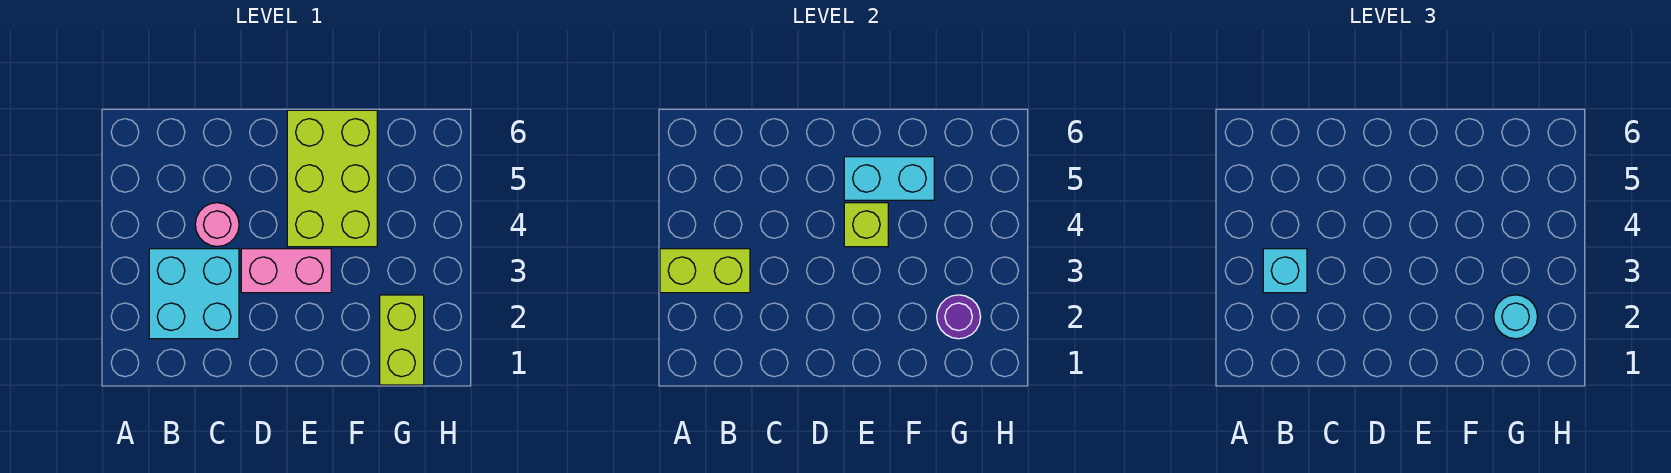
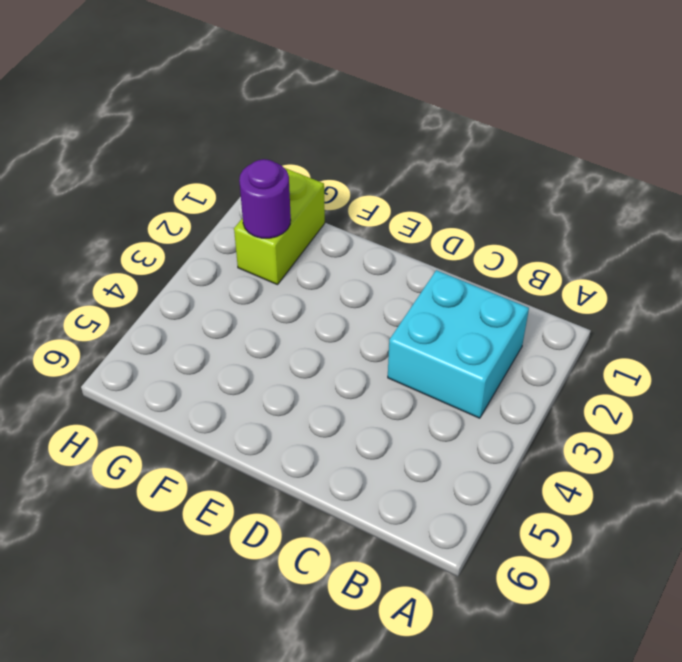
none -> pink 1x1 round brick [195,203,239,247]
none -> pink 1x2 brick [241,249,331,293]

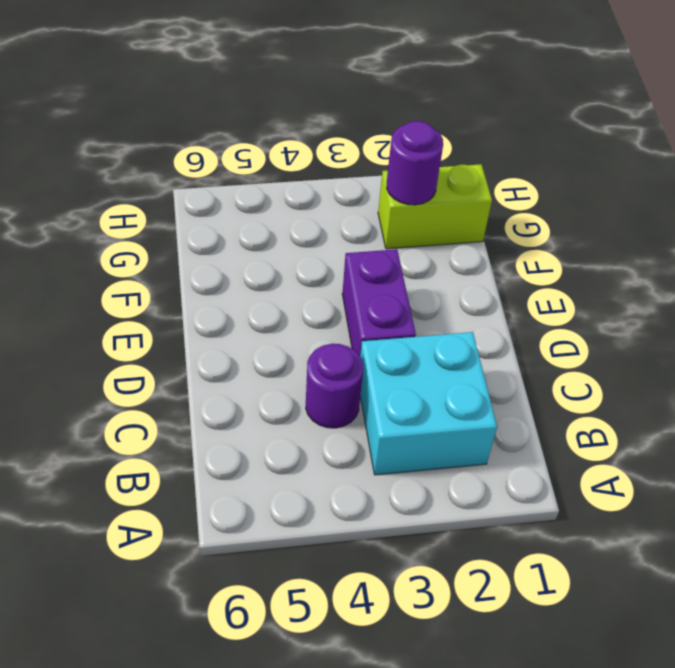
purple 1x1 round brick [306,344,363,428] -> pink 1x1 round brick [195,203,239,247]
purple 1x2 brick [342,249,416,356] -> pink 1x2 brick [241,249,331,293]
none -> lime 2x3 brick [287,110,377,247]
none -> lime 1x2 brick [660,249,750,293]

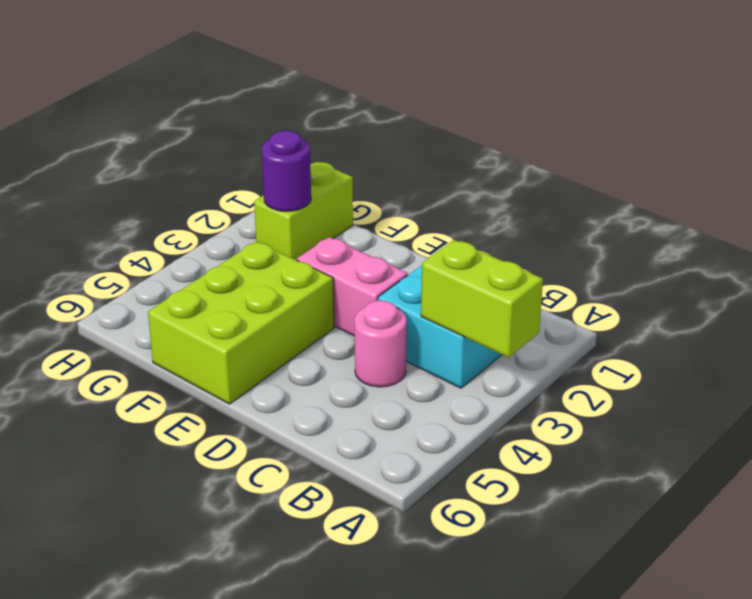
none -> lime 1x1 brick [844,203,888,247]
none -> cyan 1x2 brick [844,157,934,200]

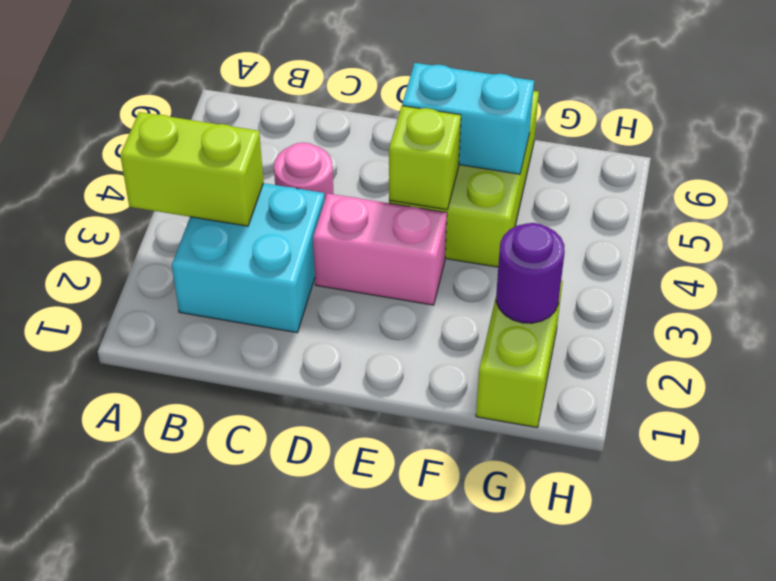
none -> cyan 1x1 brick [1263,249,1307,293]
none -> cyan 1x1 round brick [1494,295,1538,339]

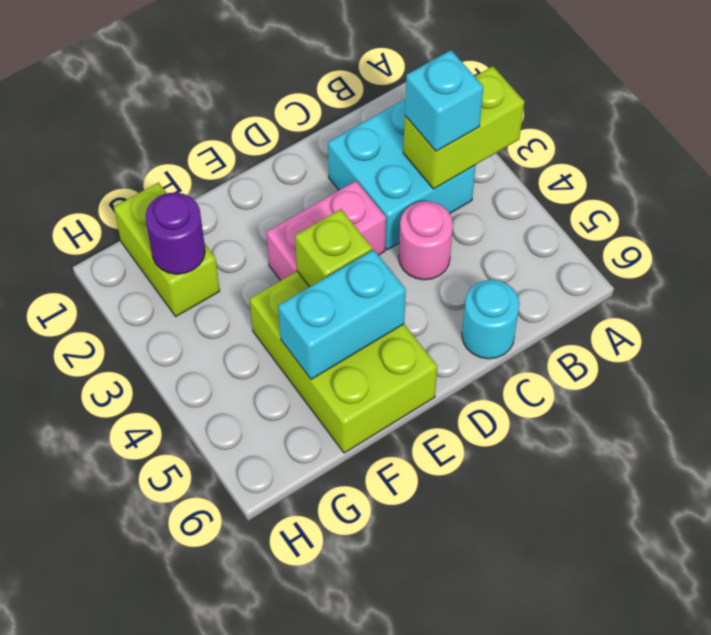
cyan 1x1 round brick [462,280,520,359] -> cyan 1x1 round brick moved to [1494,295,1538,339]

